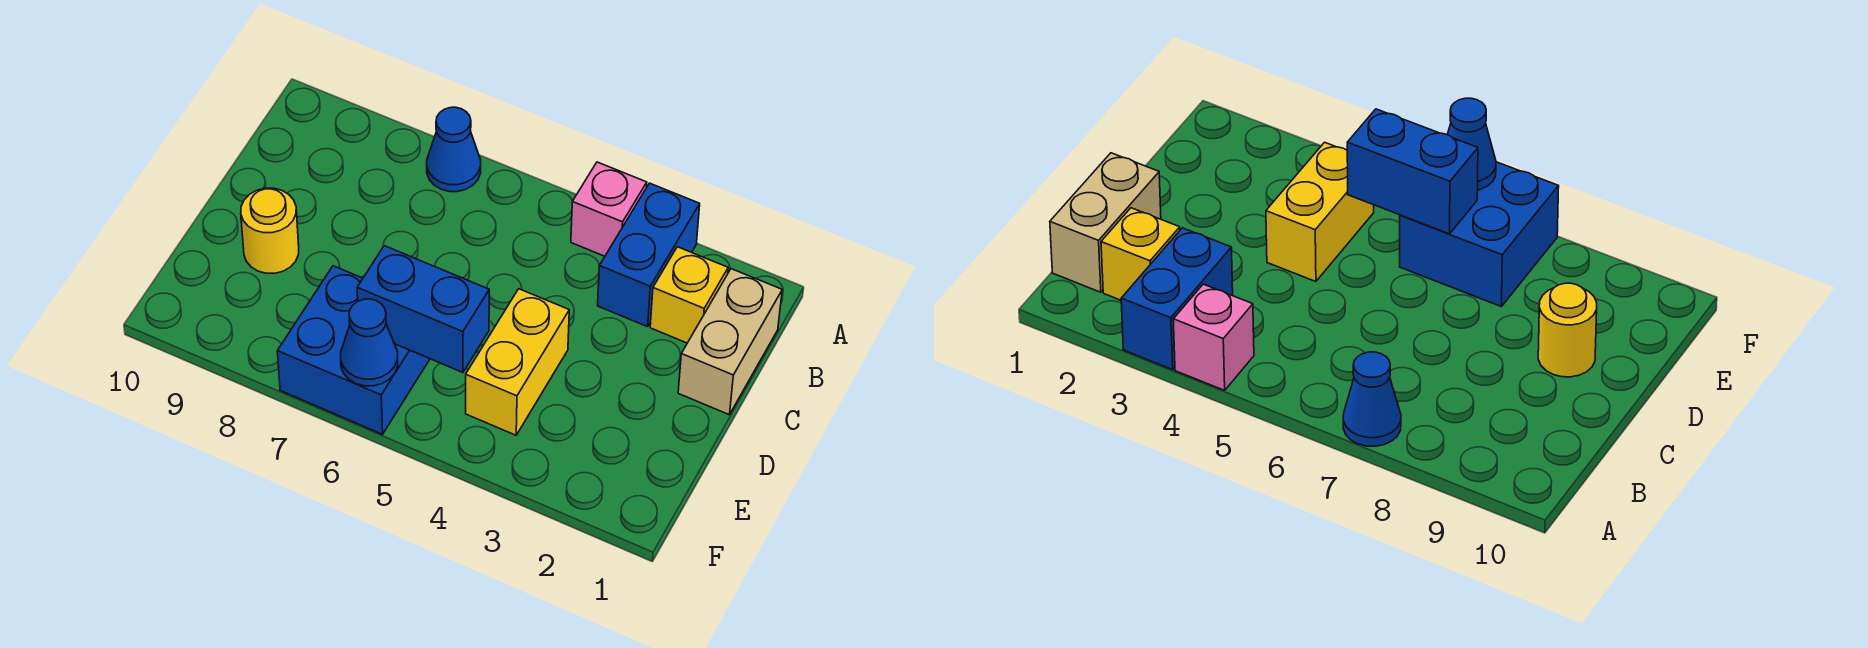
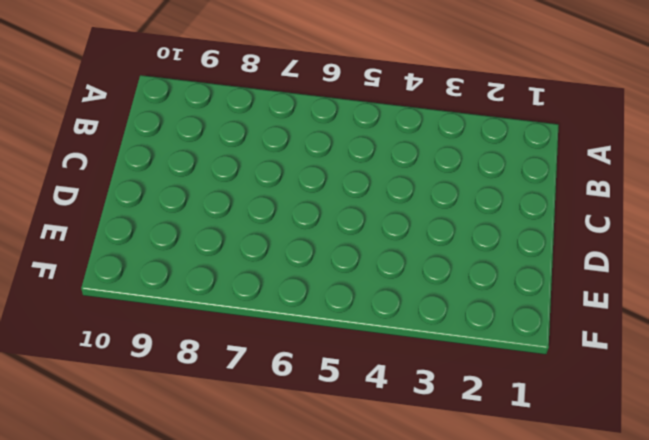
none -> blue 1x2 brick [598,183,700,327]
none -> pink 1x1 brick [571,162,647,256]

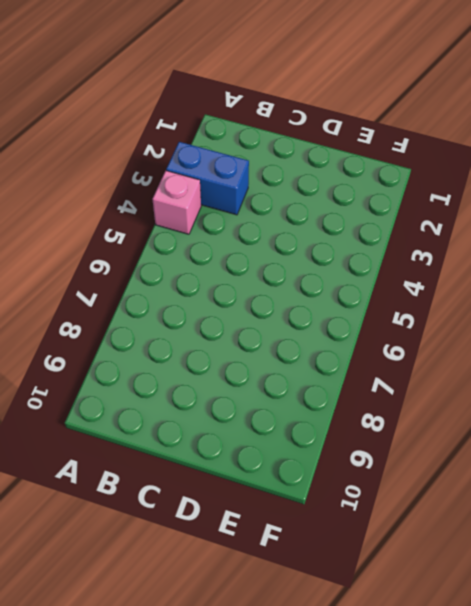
none -> blue 1x1 cone [427,107,481,192]
none -> tan 1x2 brick [678,269,782,415]

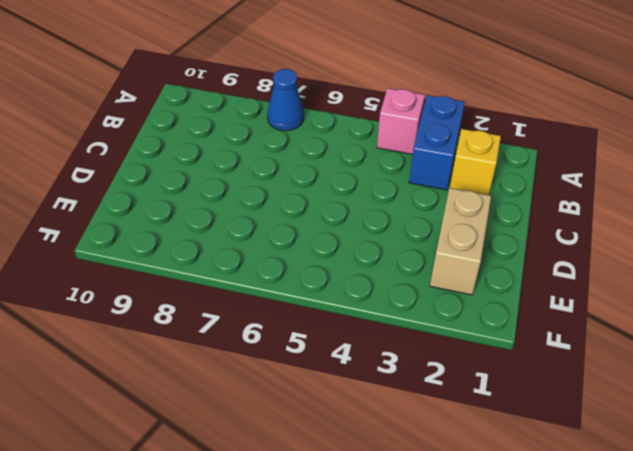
tan 1x2 brick [430,188,491,295] -> tan 1x2 brick moved to [678,269,782,415]
none -> yellow 1x2 brick [466,289,569,435]
none -> yellow 1x1 round brick [241,188,299,273]

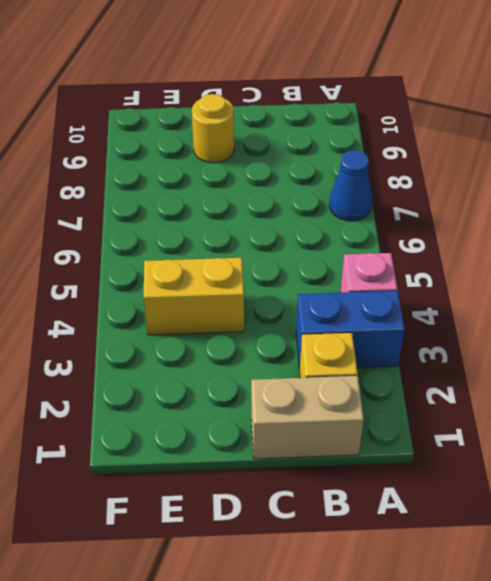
none -> blue 2x2 brick [277,266,430,434]
none -> blue 1x2 brick [357,246,489,373]

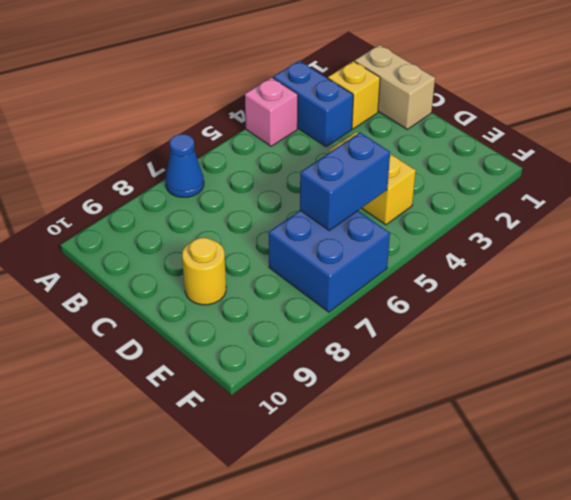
none -> blue 1x1 cone [341,299,398,386]

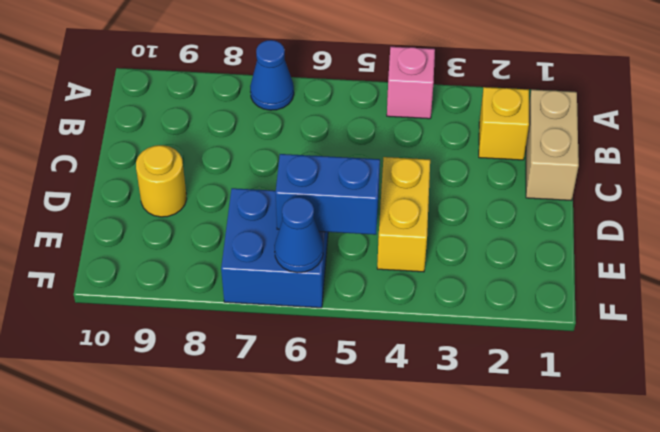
none -> blue 1x2 brick [598,183,700,327]

